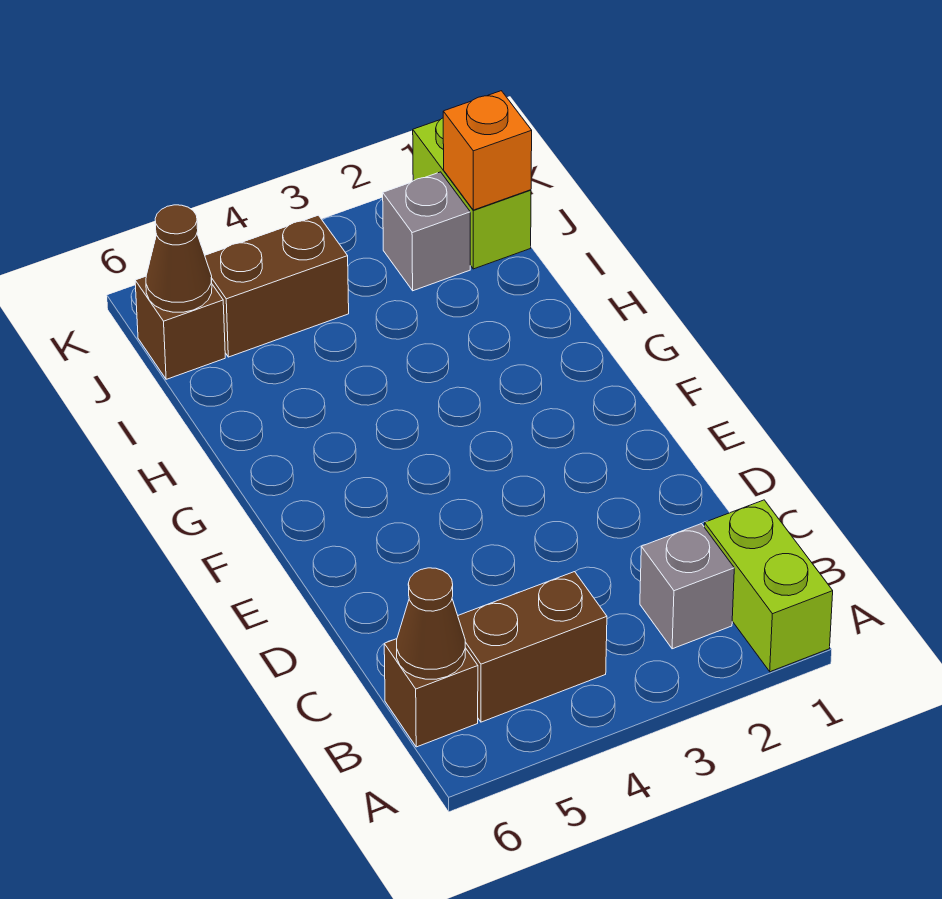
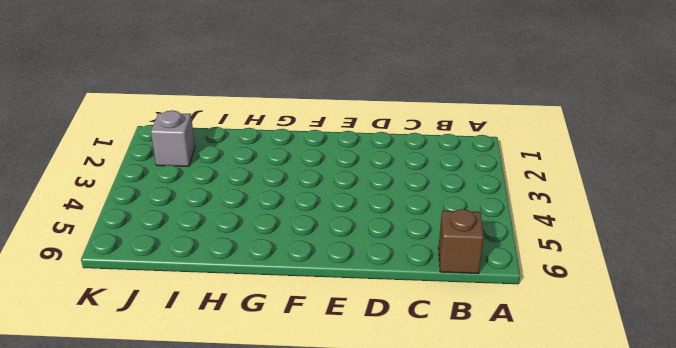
none -> lime 1x2 brick [704,500,833,672]
none -> grey 1x1 brick [640,524,734,649]

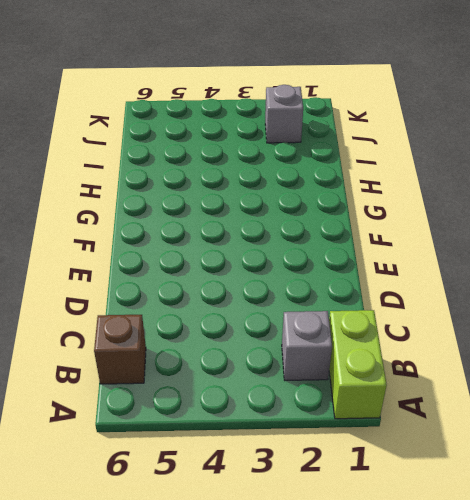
none -> brown 1x2 brick [458,572,607,722]
none -> lime 1x2 brick [413,118,531,269]

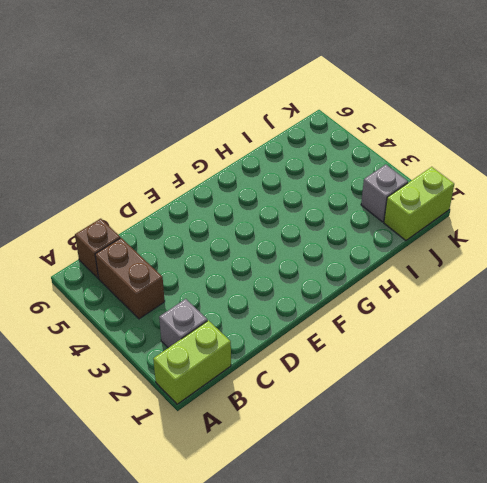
none -> brown 1x2 brick [205,215,349,357]
none -> brown 1x1 brick [135,276,225,379]

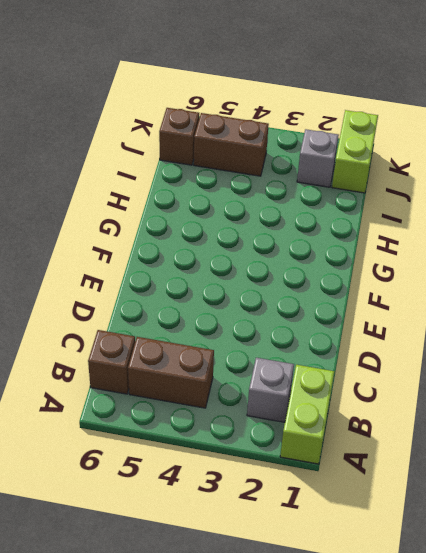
none -> brown 1x1 cone [397,568,465,679]
none -> orange 1x1 brick [443,91,532,210]

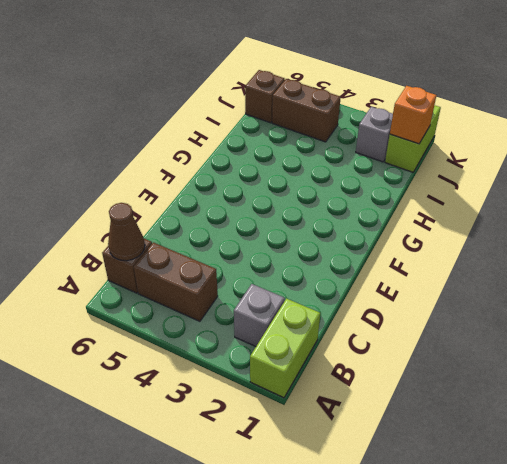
none -> brown 1x1 cone [146,205,212,312]

